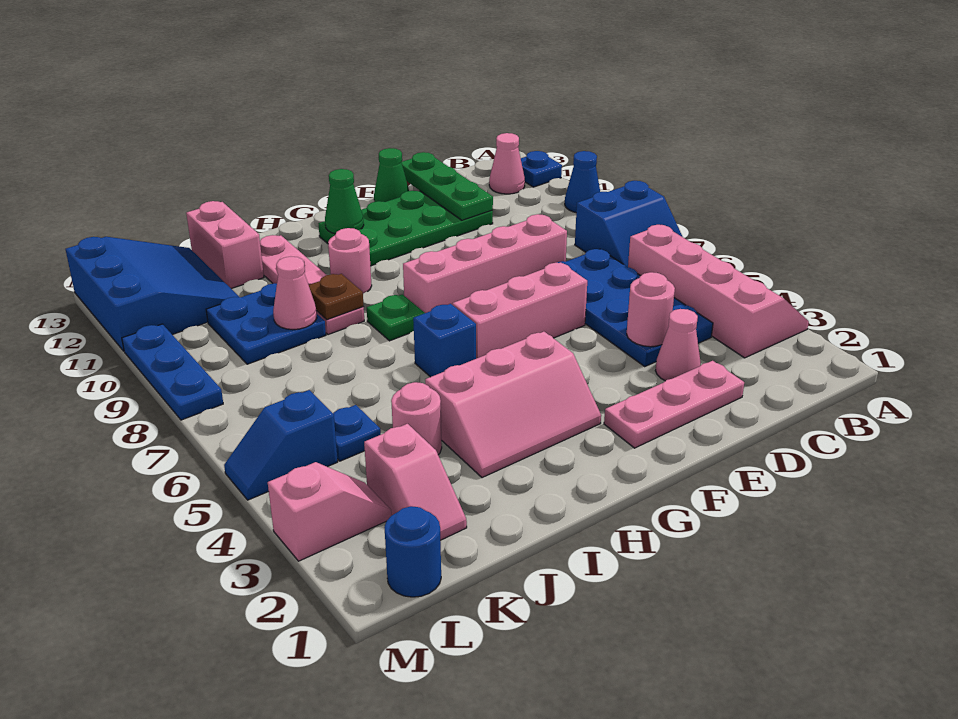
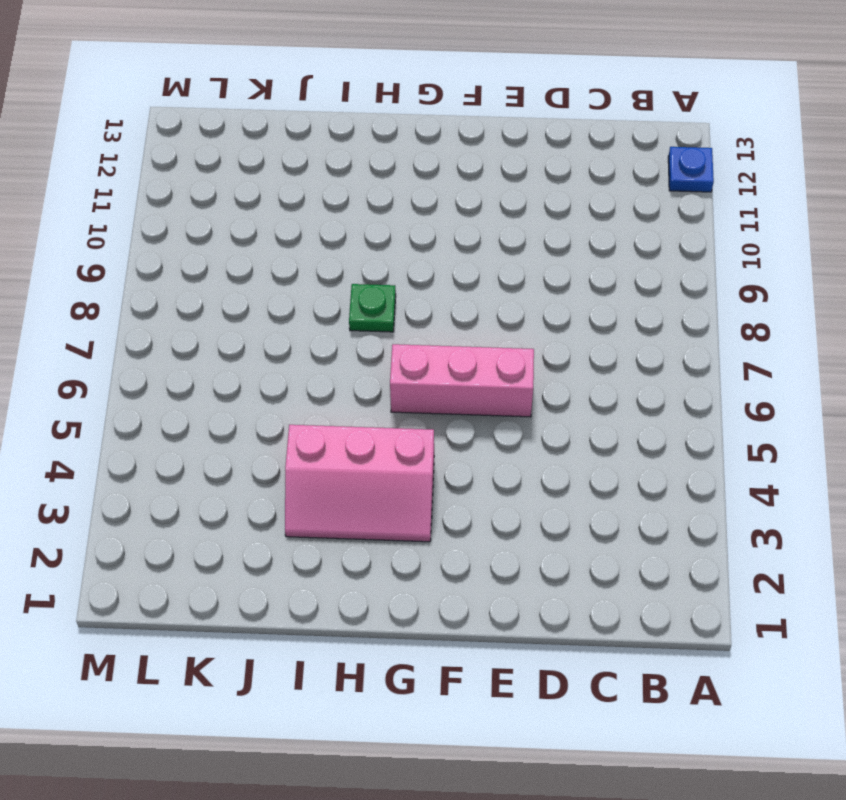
none -> pink 2x4 slope [628,225,809,358]
none -> blue 2x2 slope [575,181,682,267]
none -> blue 1x1 cone [565,151,600,212]
none -> pink 1x1 cone [489,133,525,194]

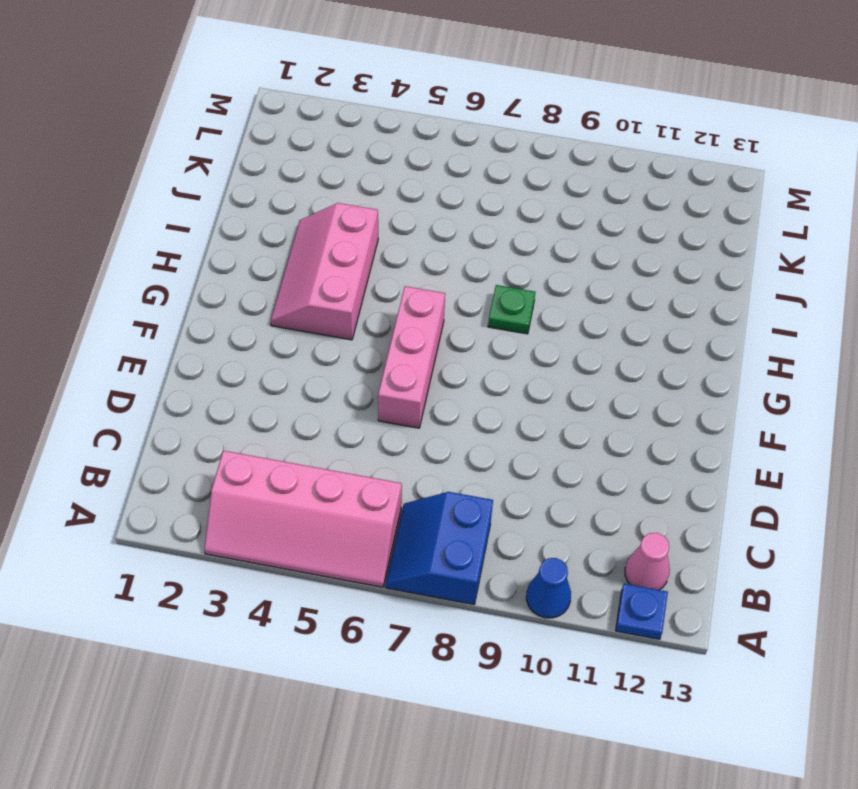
none -> blue 2x4 plate [556,249,713,366]
none -> pink 1x3 plate [604,361,744,448]
none -> pink 1x1 cone [655,309,701,381]
none -> pink 1x4 brick [403,214,567,313]

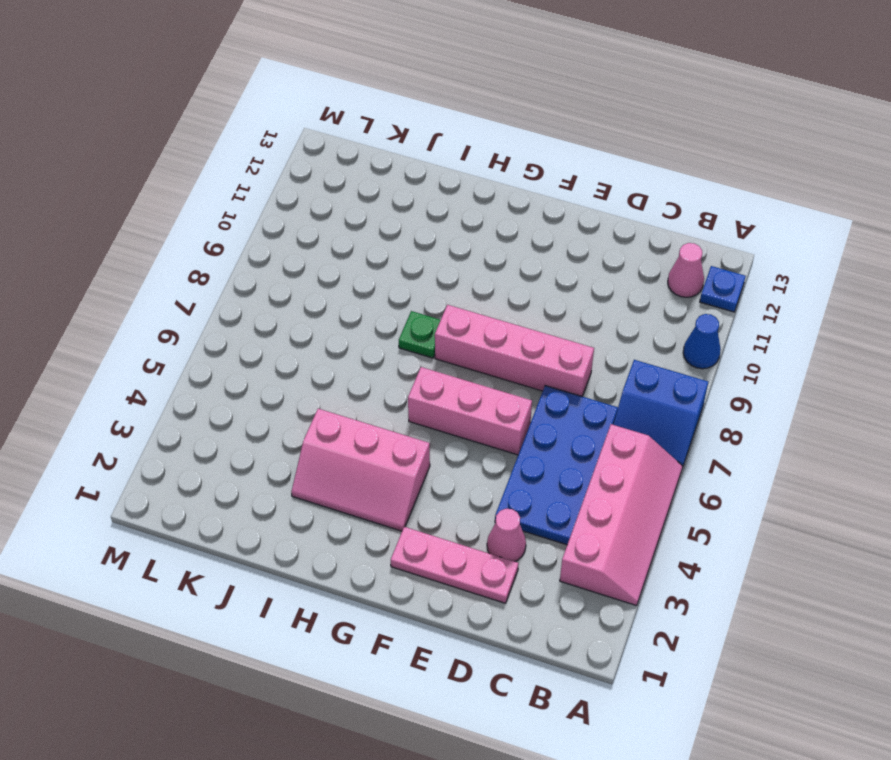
none -> green 2x4 plate [319,191,493,266]
none -> green 1x1 cone [374,148,409,202]
none -> blue 1x1 brick [413,304,476,377]
none -> pink 1x1 round brick [328,228,372,293]

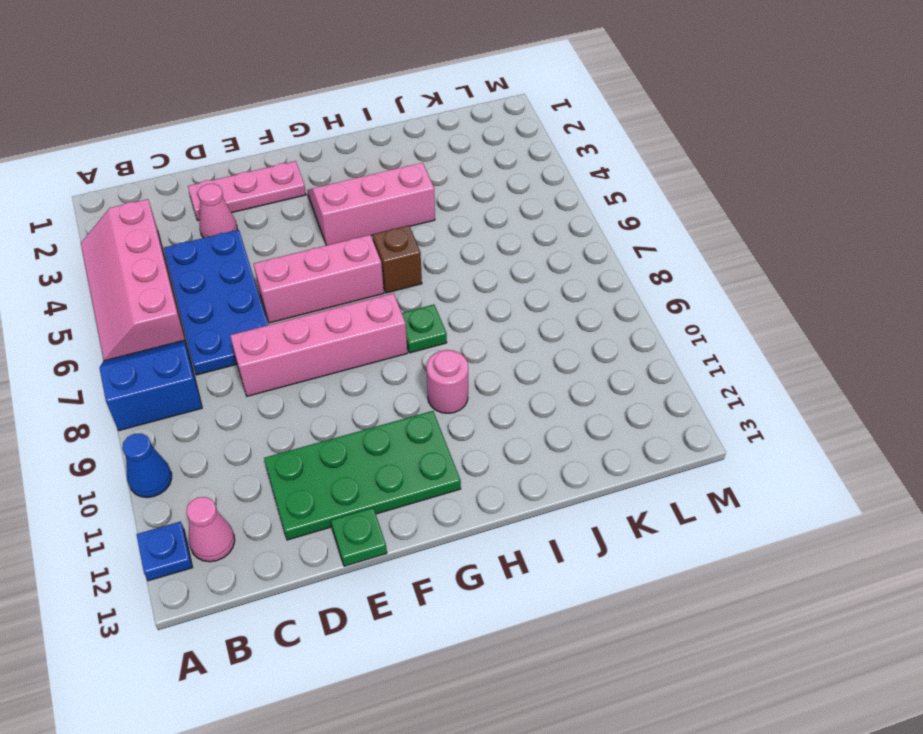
green 1x1 plate [331,508,387,566] -> green 1x1 cone [374,148,409,202]
brown 1x1 brick [372,225,422,293] -> blue 1x1 brick [413,304,476,377]
none -> pink 1x4 plate [260,235,364,335]
none -> pink 1x1 round brick [391,382,442,455]
none -> blue 2x2 plate [206,283,326,364]
none -> pink 1x2 brick [186,201,264,289]

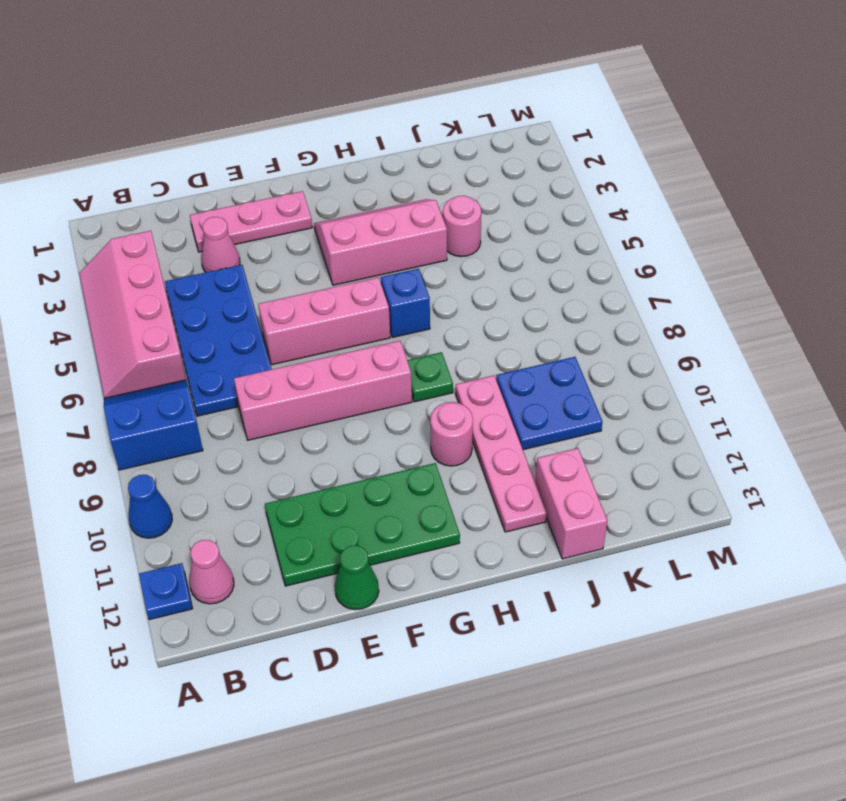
none -> pink 1x2 slope [364,424,467,540]
none -> blue 1x1 plate [333,405,381,461]
none -> blue 3x3 slope [65,237,239,351]
none -> blue 1x1 round brick [384,506,441,597]

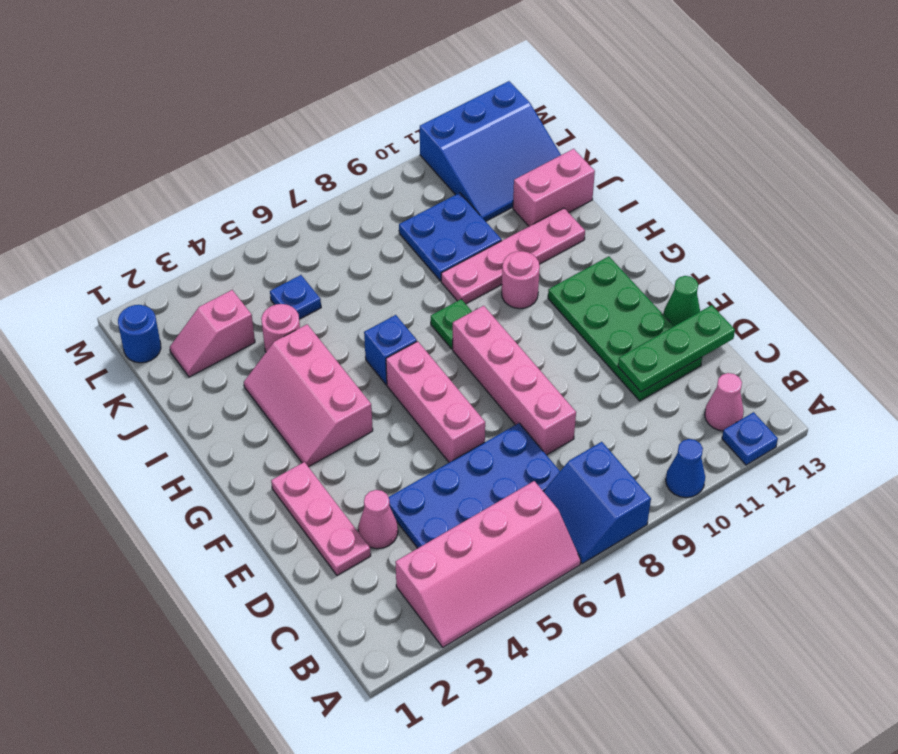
none -> pink 1x2 slope [268,462,391,561]
none -> blue 1x2 slope [224,390,338,500]
none -> blue 1x3 plate [122,324,223,420]
none -> pink 1x1 round brick [627,272,675,347]

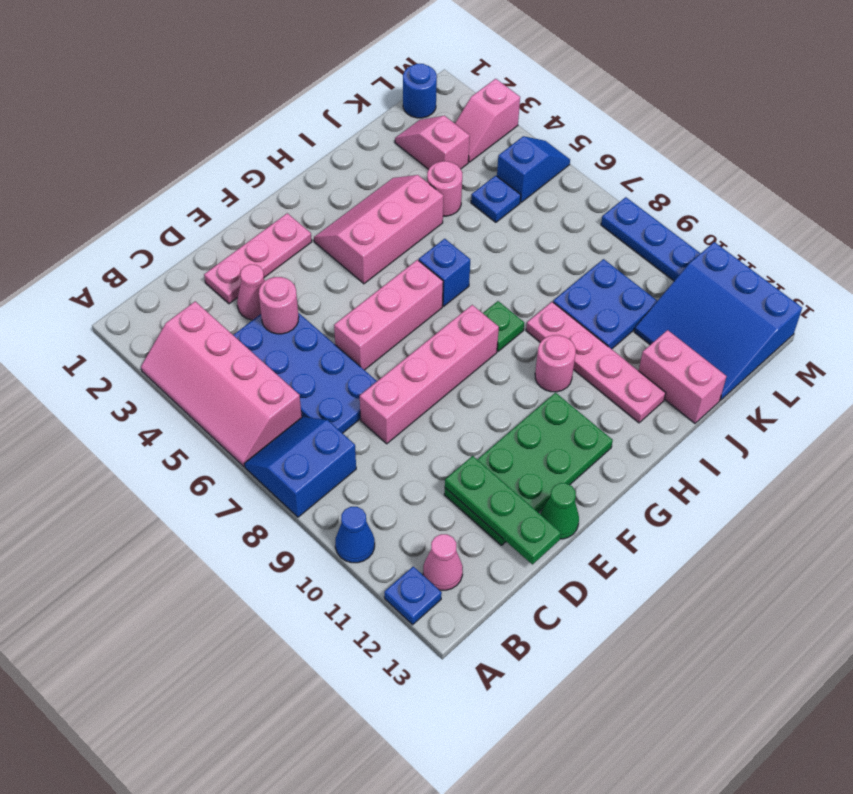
none -> green 1x1 cone [325,169,364,234]
none -> brown 1x1 plate [309,274,364,320]
none -> pink 1x1 cone [273,257,317,330]

